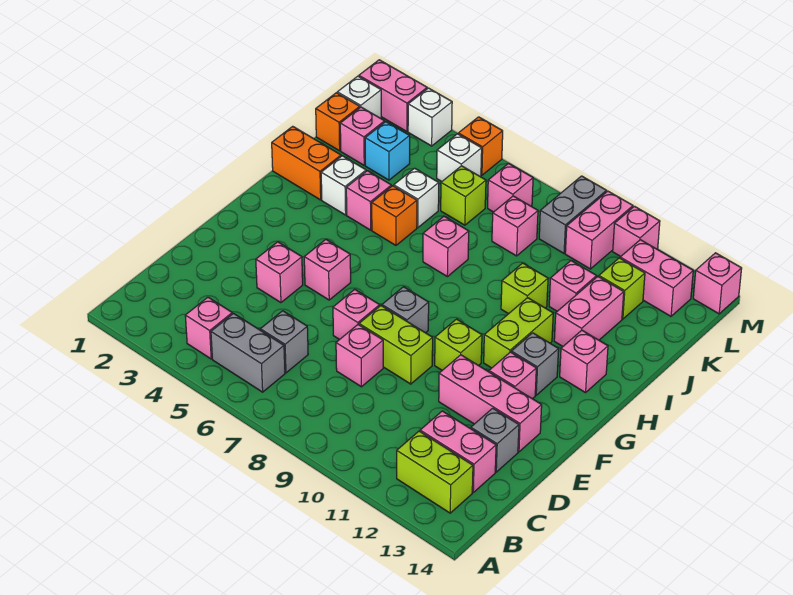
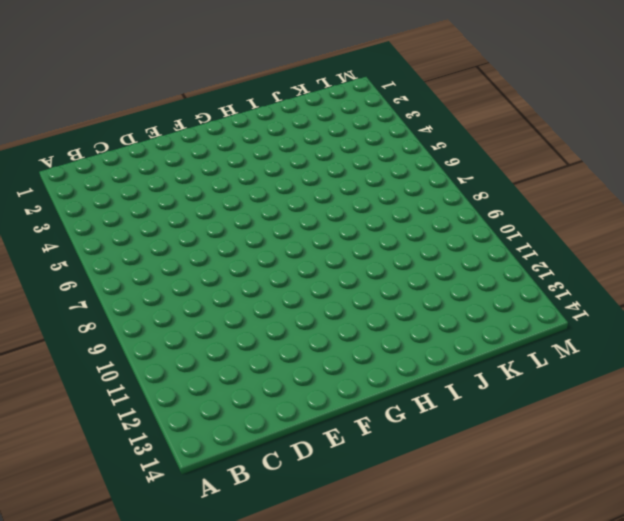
none -> pink 1x1 brick [185,297,232,359]
none -> grey 1x2 brick [211,314,285,392]
none -> lime 1x2 brick [397,431,473,513]
none -> grey 1x1 brick [260,311,308,373]

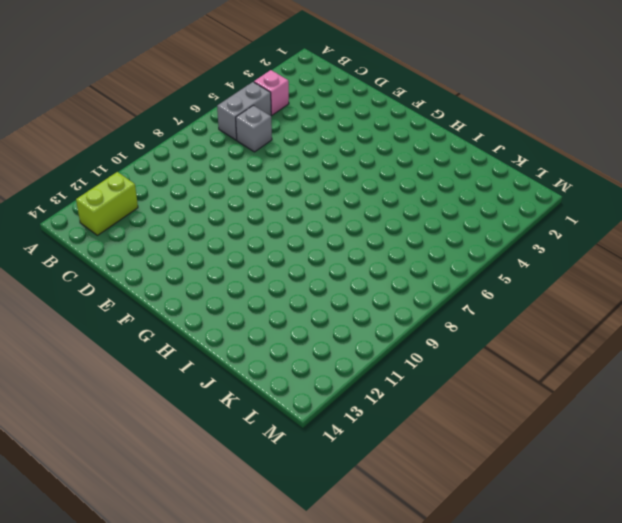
none -> pink 1x2 brick [420,411,496,492]
none -> pink 1x1 brick [336,325,383,387]
none -> grey 1x1 brick [471,408,519,472]
none -> pink 1x1 brick [256,242,303,303]

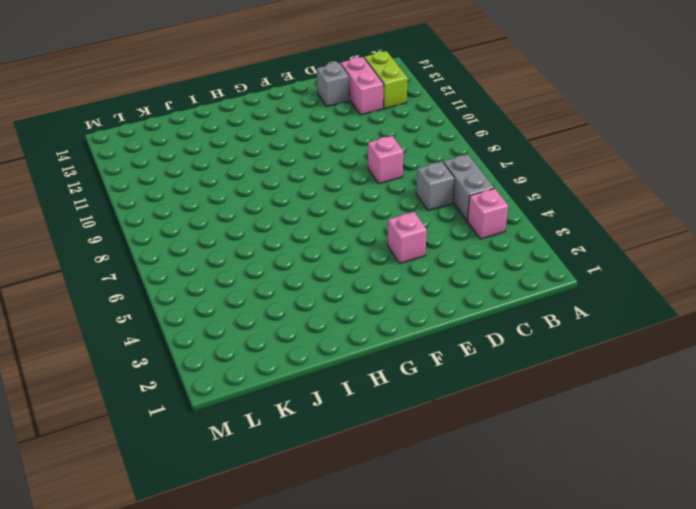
none -> pink 1x1 brick [333,289,380,340]
none -> lime 1x2 brick [359,306,433,384]
none -> pink 1x3 brick [439,355,542,452]
none -> pink 1x1 brick [304,240,351,300]

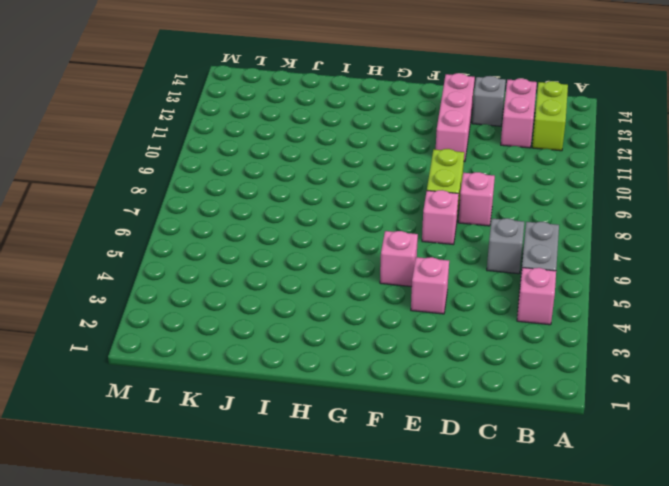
none -> grey 1x1 brick [382,287,429,333]
none -> lime 1x1 brick [435,319,482,370]
none -> pink 1x1 brick [489,352,536,399]
none -> lime 1x2 brick [484,298,553,368]

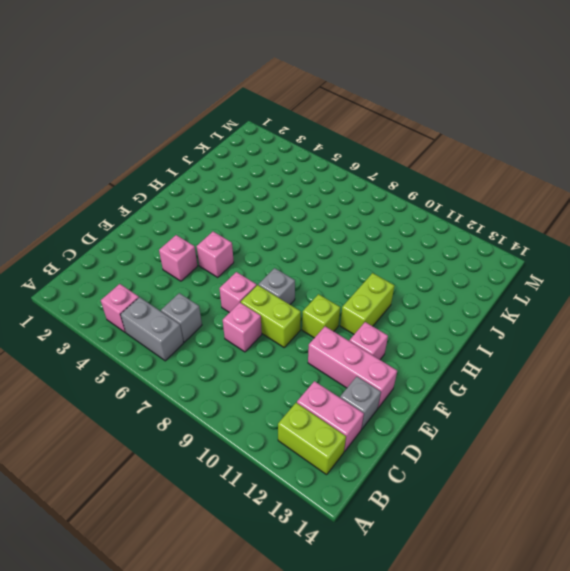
none -> grey 1x1 brick [511,333,559,395]
none -> pink 1x1 brick [560,330,608,393]
none -> orange 1x2 brick [272,126,341,200]
none -> white 1x1 brick [321,156,366,215]

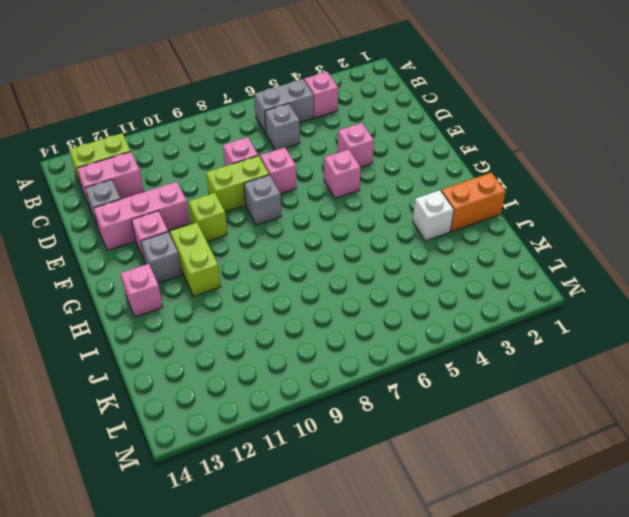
none -> pink 1x1 brick [346,171,391,230]
none -> orange 1x1 brick [372,186,417,245]
none -> pink 1x1 brick [423,216,469,277]
none -> lime 1x1 brick [501,263,548,314]

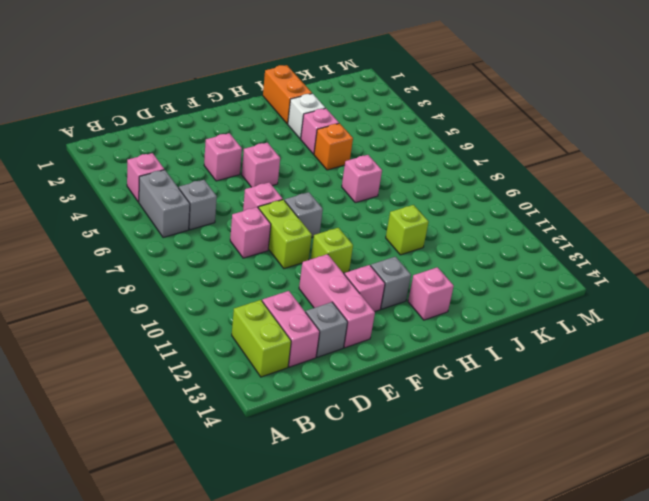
none -> lime 1x2 brick [484,298,553,368]
none -> pink 1x2 brick [554,277,624,346]
none -> white 1x1 brick [394,168,439,228]
none -> pink 1x1 brick [549,261,597,311]

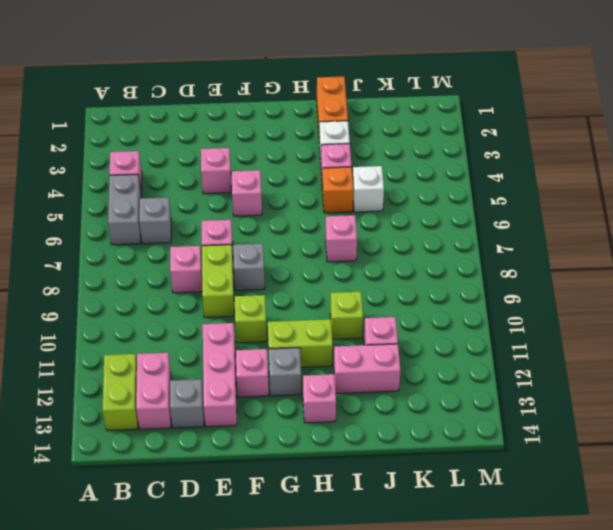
none -> orange 1x1 brick [316,93,360,151]
none -> pink 1x1 brick [340,107,385,165]
none -> cyan 1x1 brick [365,122,410,180]
none -> lime 1x1 brick [441,166,486,225]

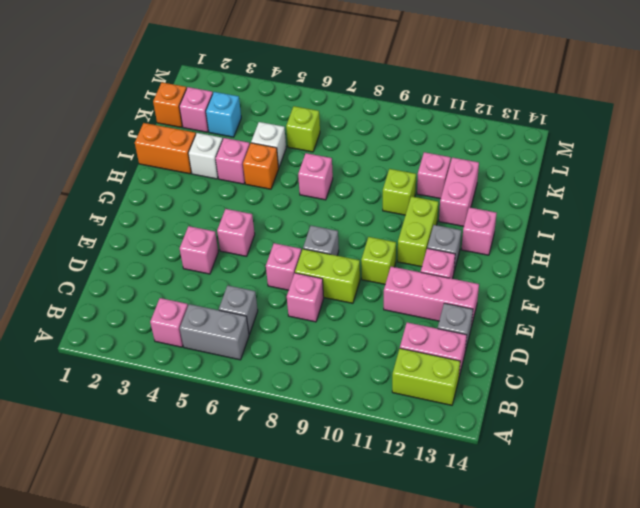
none -> pink 1x1 brick [492,196,538,256]
none -> lime 1x1 brick [599,258,645,319]
none -> white 1x1 brick [337,76,381,118]
none -> white 1x1 brick [437,134,482,181]

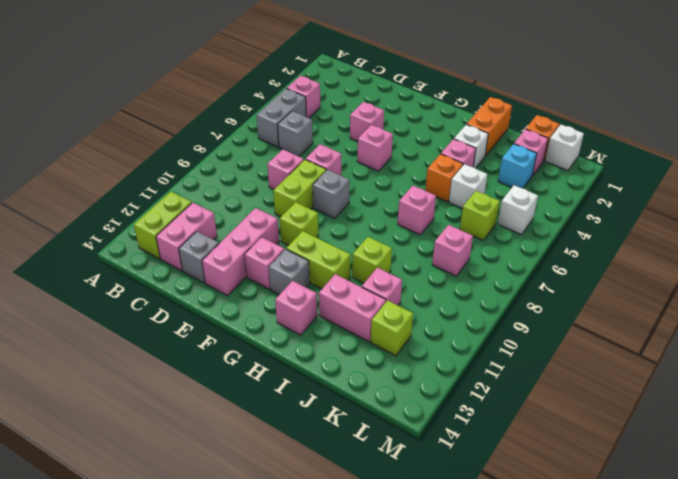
none -> pink 1x1 brick [488,164,533,212]
none -> grey 1x2 brick [539,176,607,253]
none -> pink 1x2 brick [565,191,633,269]
none -> pink 1x2 brick [620,240,693,316]

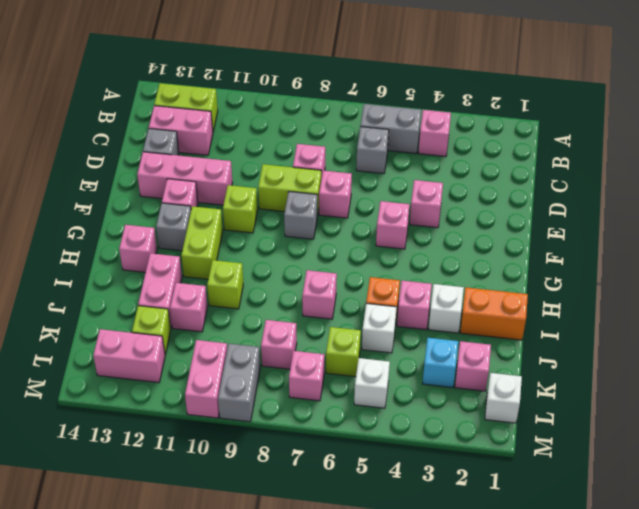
none -> orange 1x1 brick [316,93,360,151]
none -> pink 1x2 brick [359,60,427,132]
none -> white 1x1 brick [408,88,452,146]
none -> orange 1x1 brick [458,117,503,175]

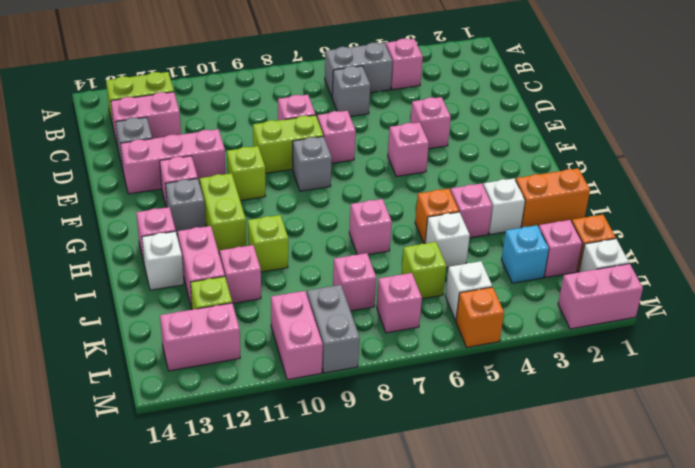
white 1x1 brick [142,231,184,290] -> white 1x1 brick moved to [408,88,452,146]
none -> pink 1x1 brick [613,206,660,257]
none -> pink 1x1 brick [693,253,742,314]

